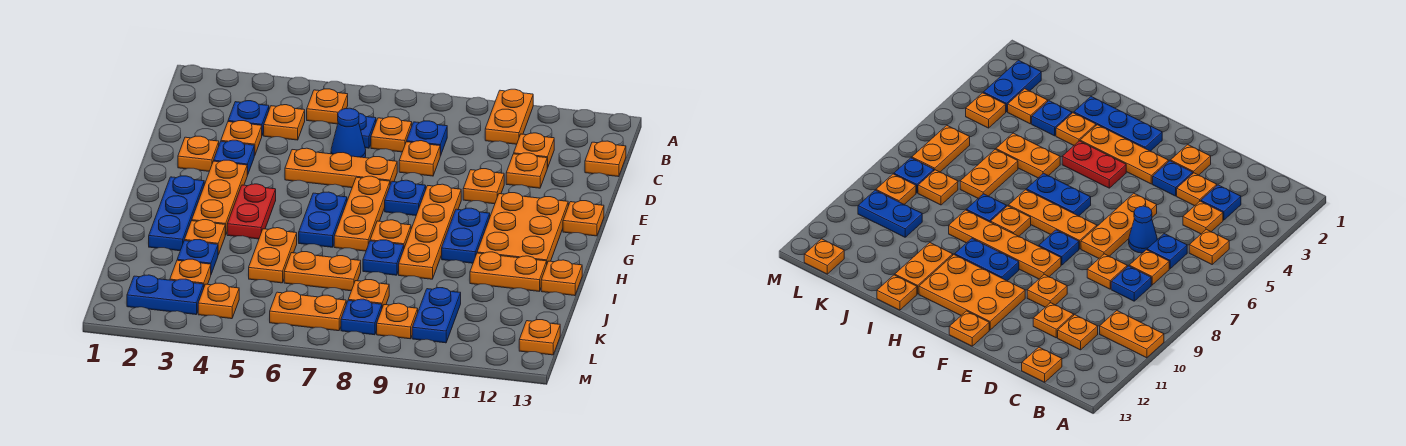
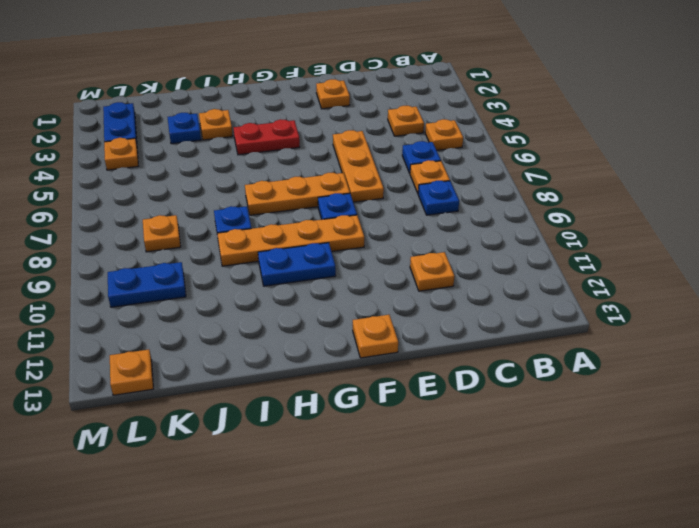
none -> orange 1x2 plate [485,89,533,144]
none -> blue 1x1 plate [228,101,269,135]
none -> orange 1x1 plate [514,133,554,168]
none -> orange 1x1 plate [585,141,626,177]

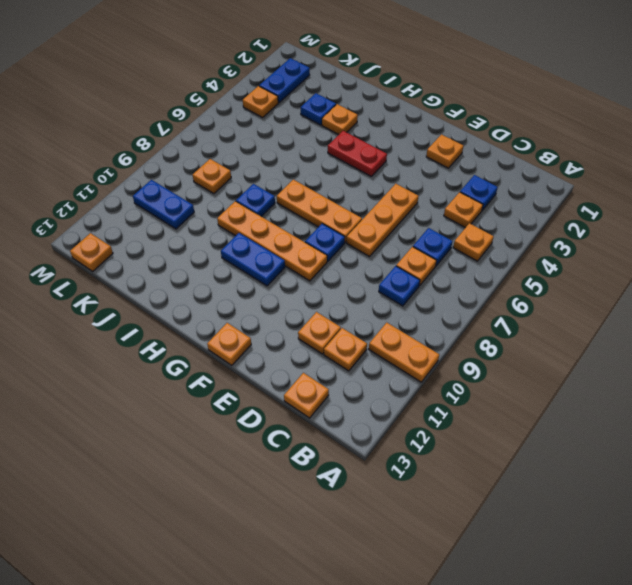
none -> orange 1x1 plate [221,121,262,156]
none -> blue 1x1 cone [331,108,366,158]
none -> orange 1x1 plate [399,141,440,176]
none -> blue 1x1 plate [214,140,254,175]

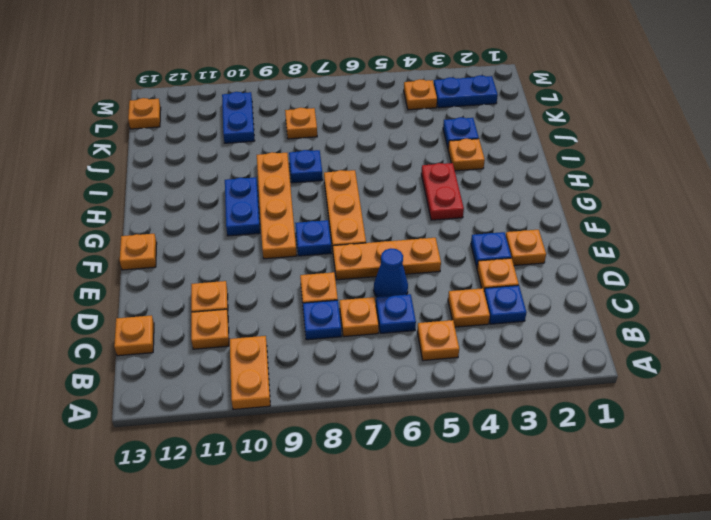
none -> orange 1x1 plate [463,169,504,204]
none -> orange 1x3 plate [192,160,247,235]
none -> orange 2x3 plate [477,193,568,263]
none -> blue 1x3 plate [149,176,204,251]

